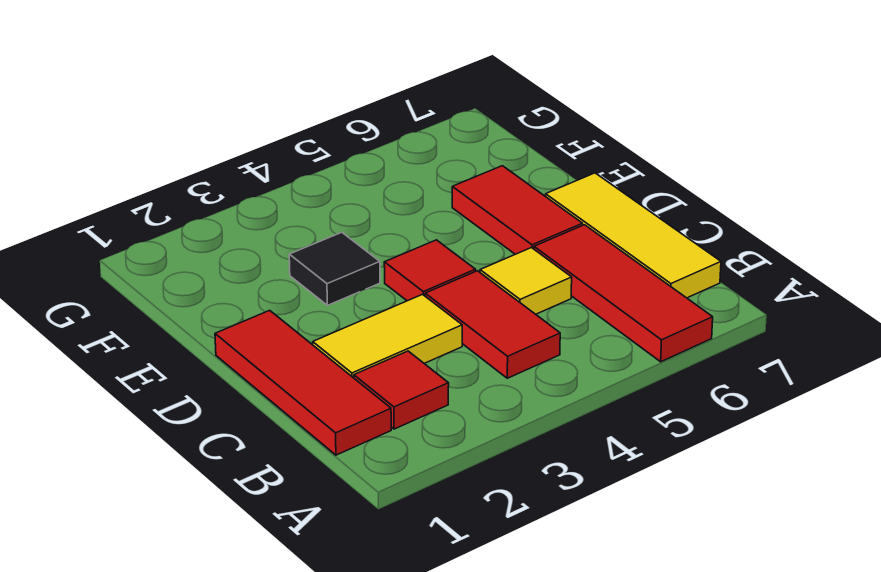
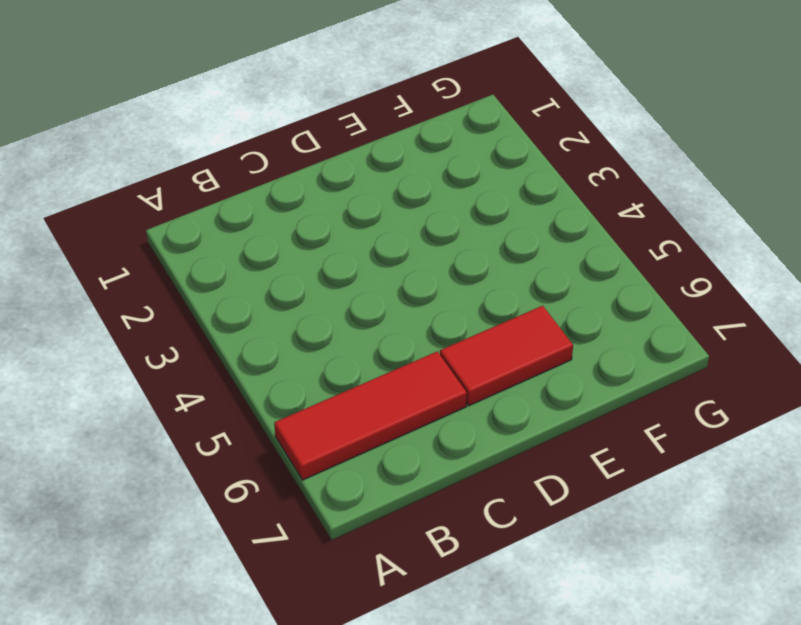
none -> red 1x3 tile [215,310,391,455]
none -> red 1x1 tile [354,351,449,429]

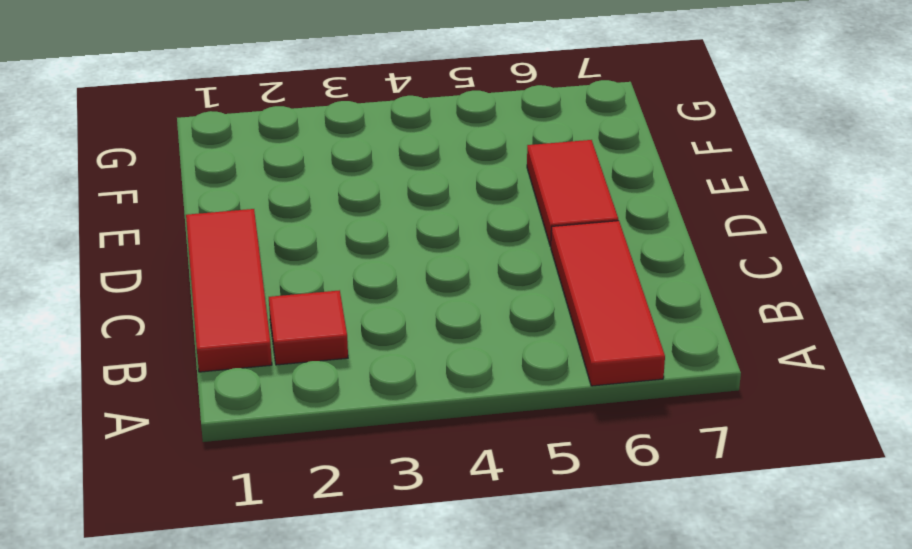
none -> red 1x2 tile [425,271,560,378]
none -> yellow 1x3 tile [546,173,721,298]

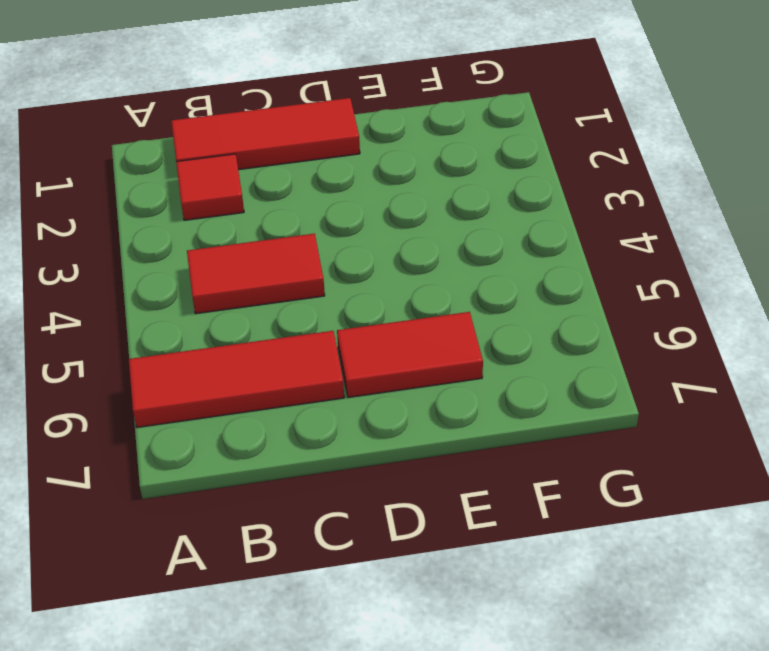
none -> yellow 1x3 tile [546,173,721,298]
none -> yellow 1x2 tile [313,295,462,378]

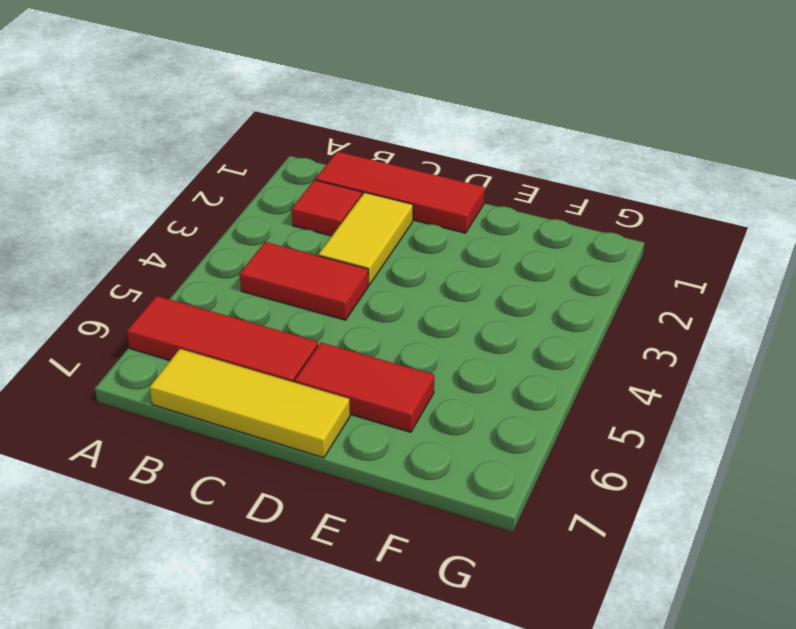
none -> yellow 1x1 tile [480,248,572,314]
none -> red 1x1 tile [384,240,476,301]

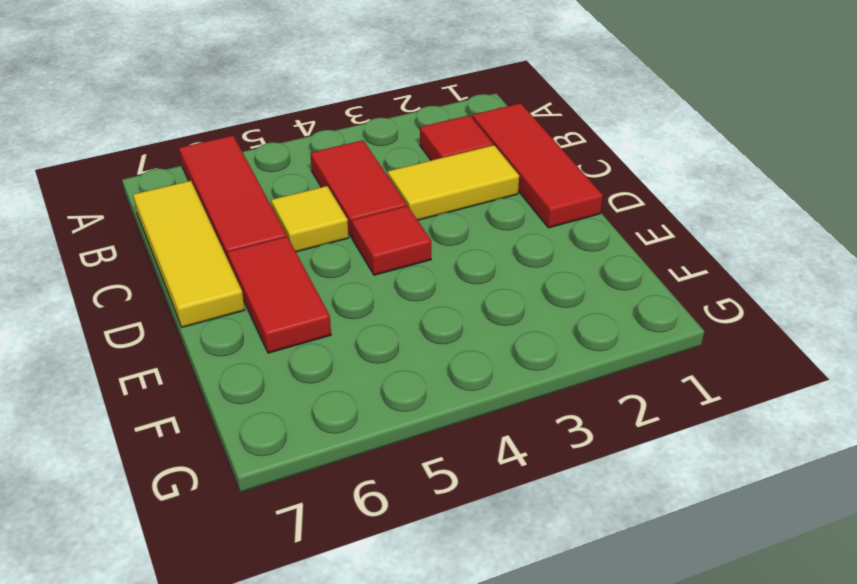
none -> black 1x1 tile [289,232,380,305]

